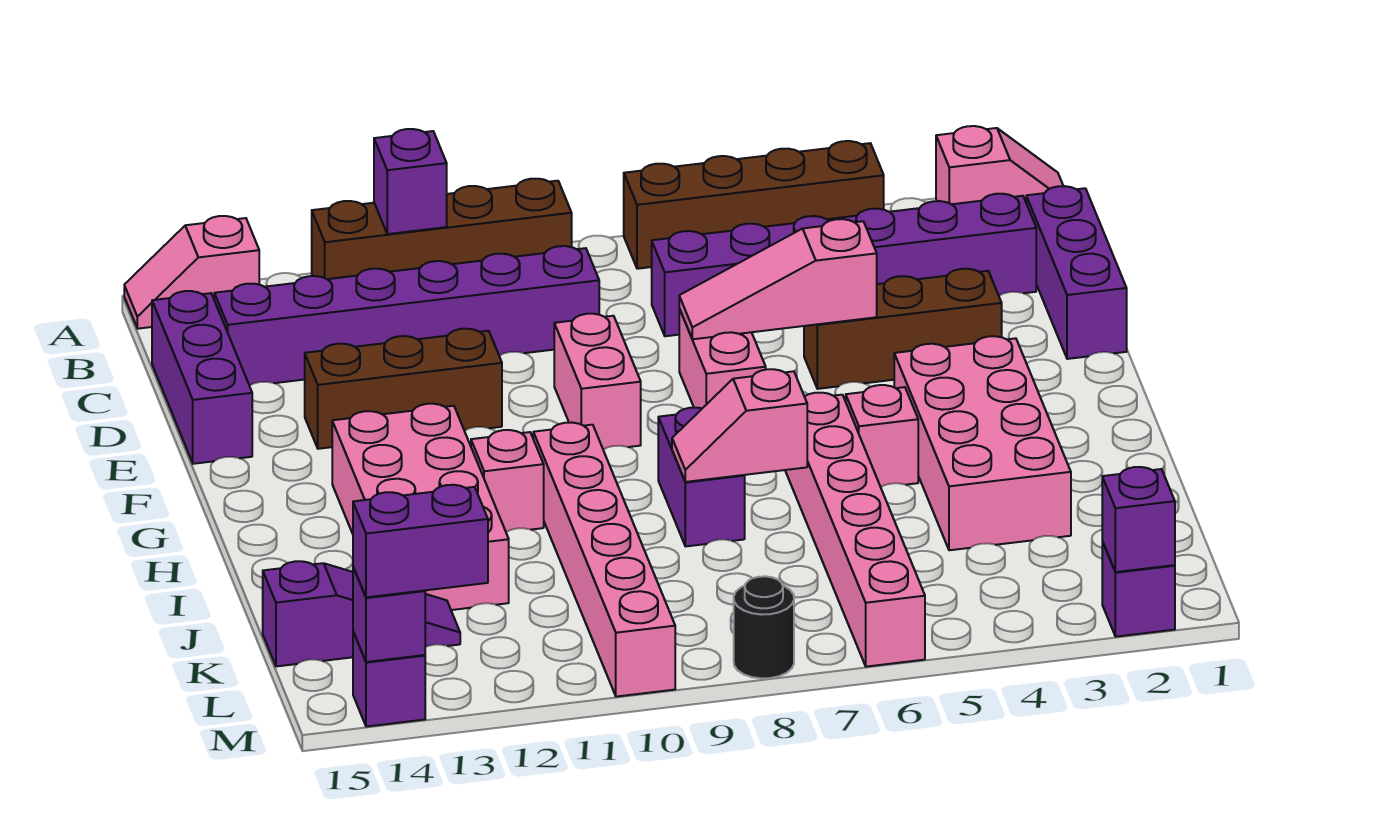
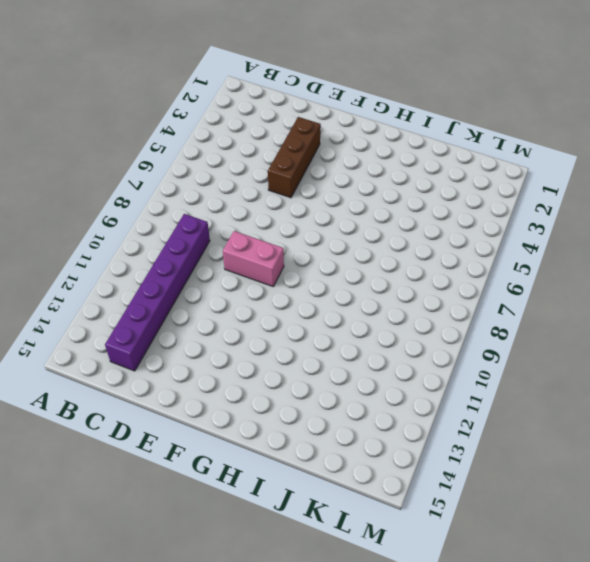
none -> pink 1x2 slope [936,126,1063,204]
none -> brown 1x4 brick [624,141,884,269]
none -> brown 1x4 brick [312,179,572,279]

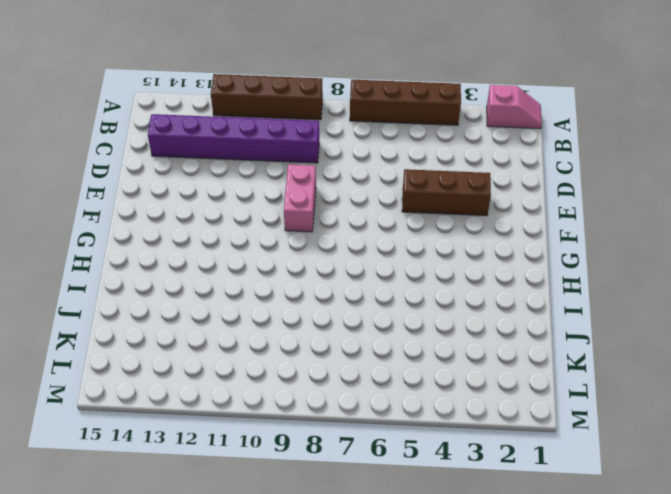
none -> pink 1x2 slope [124,216,259,329]
none -> purple 1x3 brick [1026,186,1127,359]
none -> purple 1x6 brick [652,194,1036,336]

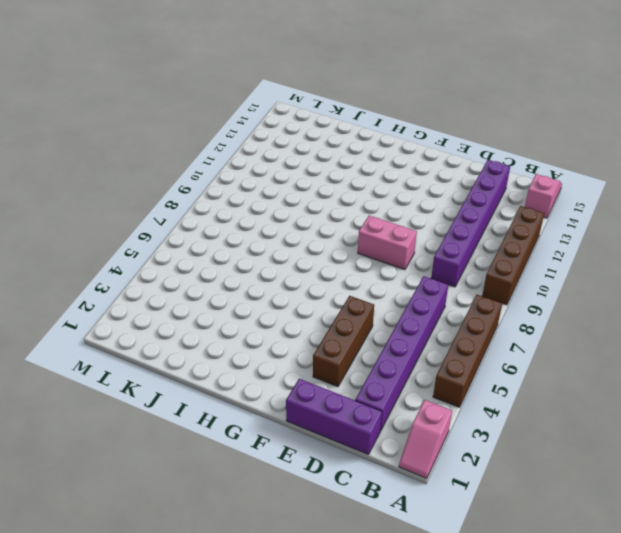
none -> purple 1x3 brick [152,291,252,464]
none -> pink 1x2 brick [679,308,766,408]
none -> brown 1x3 brick [305,329,502,449]

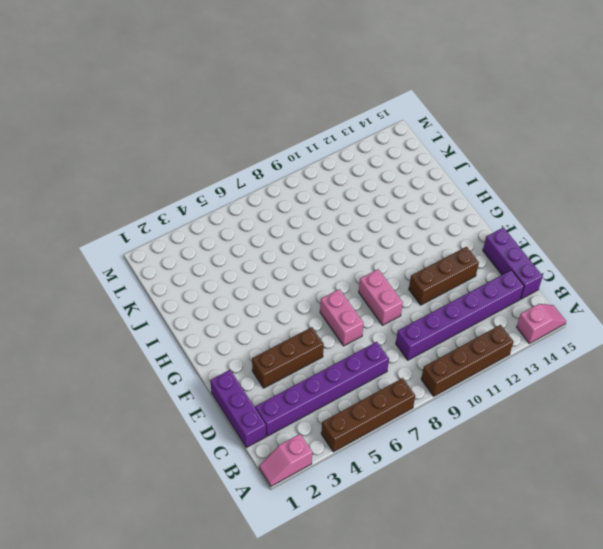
none -> pink 2x4 brick [894,336,1071,550]
none -> pink 2x4 brick [332,404,509,610]
none -> pink 1x1 brick [846,385,918,487]

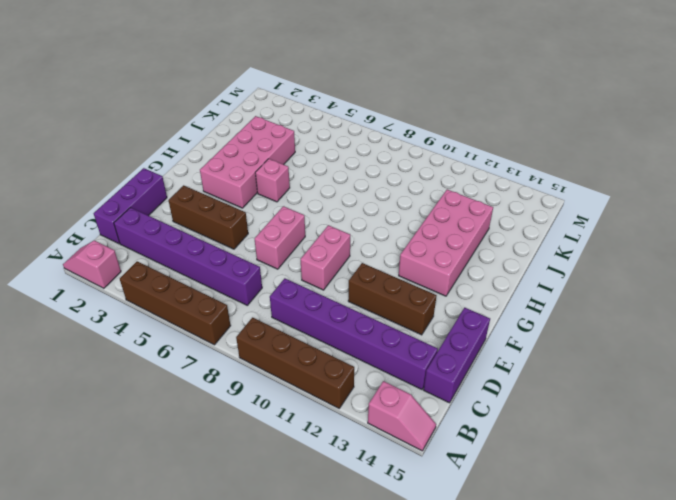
none -> pink 1x6 brick [785,393,925,667]
none -> purple 1x2 brick [658,408,745,546]
none -> pink 1x6 brick [533,423,675,697]

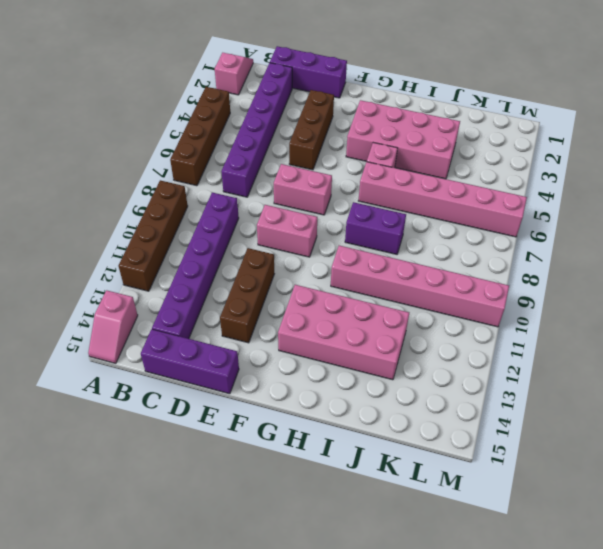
none -> pink 1x1 brick [471,430,544,532]
none -> purple 1x3 slope [263,561,460,666]
none -> purple 1x1 brick [1102,542,1175,637]

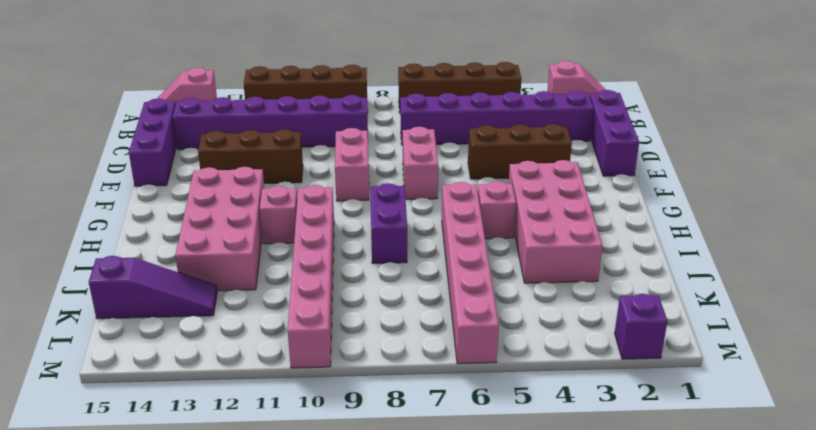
none -> black 1x1 round brick [734,576,794,678]
none -> purple 1x1 brick [353,632,425,727]
none -> purple 1x1 brick [374,129,447,234]

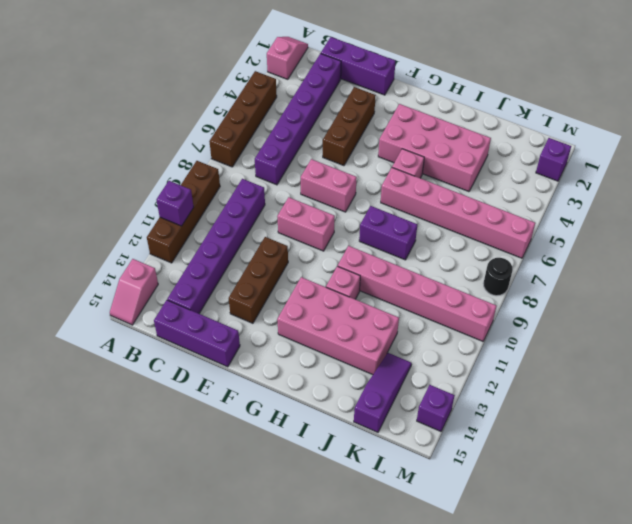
none -> pink 1x3 slope [679,219,877,339]
none -> pink 1x2 slope [672,369,807,482]
none -> purple 1x1 brick [1102,467,1175,572]

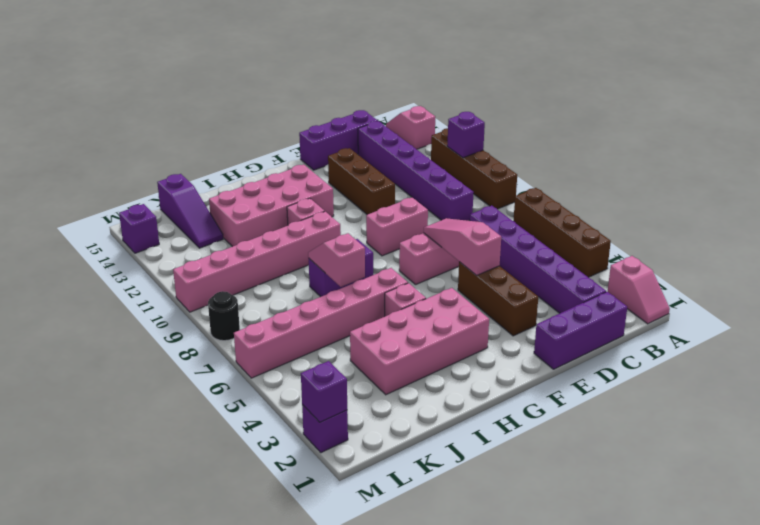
none -> purple 1x1 brick [353,567,425,662]
none -> purple 1x2 brick [353,485,488,597]

